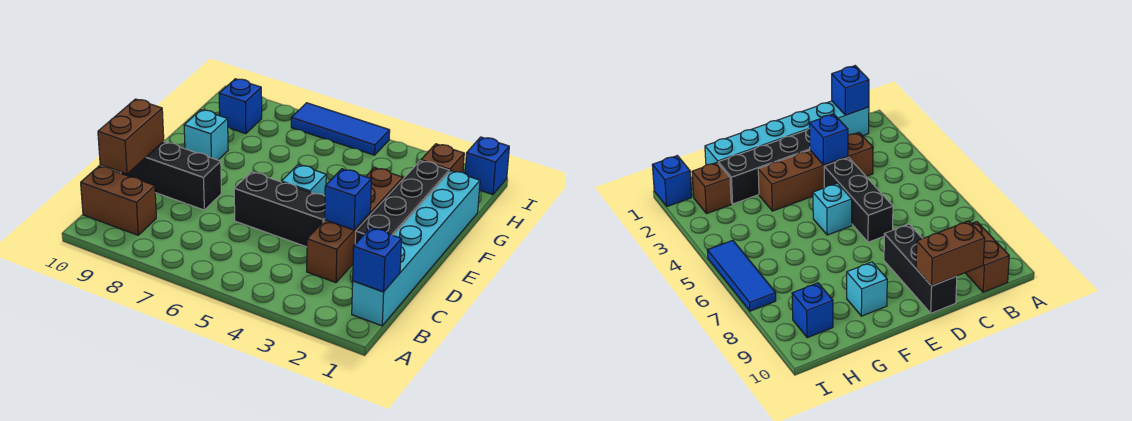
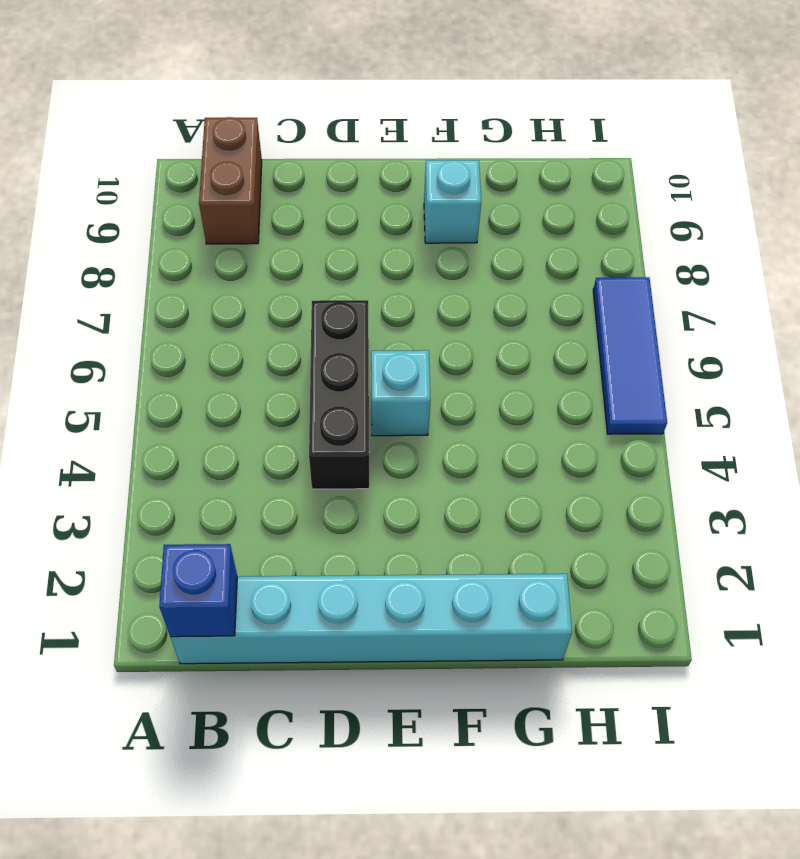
none -> brown 1x4 brick [307,168,403,283]
none -> black 1x4 brick [355,161,449,244]
none -> black 1x3 brick [121,141,221,210]

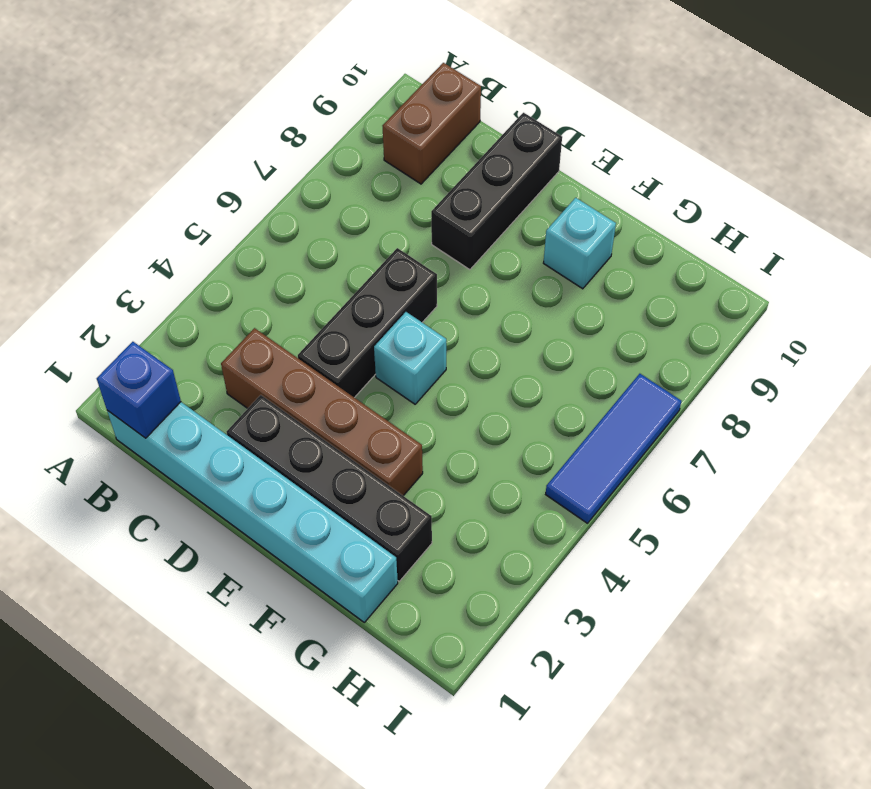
none -> brown 1x1 brick [421,144,464,172]
none -> blue 1x1 brick [219,79,262,134]
none -> blue 1x1 brick [465,137,509,195]

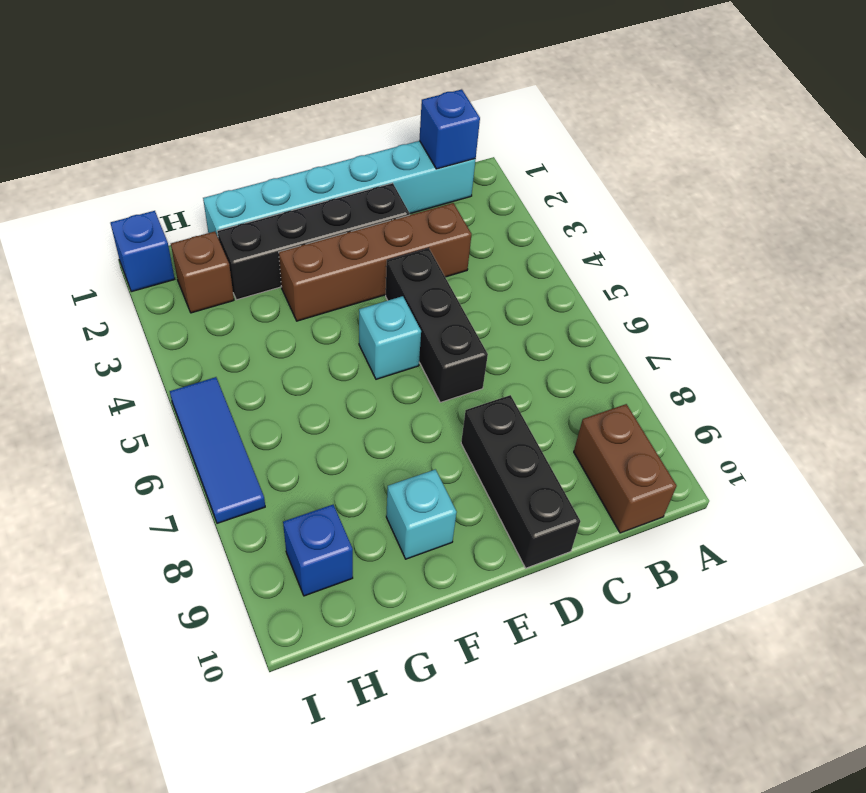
none -> brown 1x2 brick [98,99,164,174]
none -> blue 1x1 brick [325,169,371,230]

